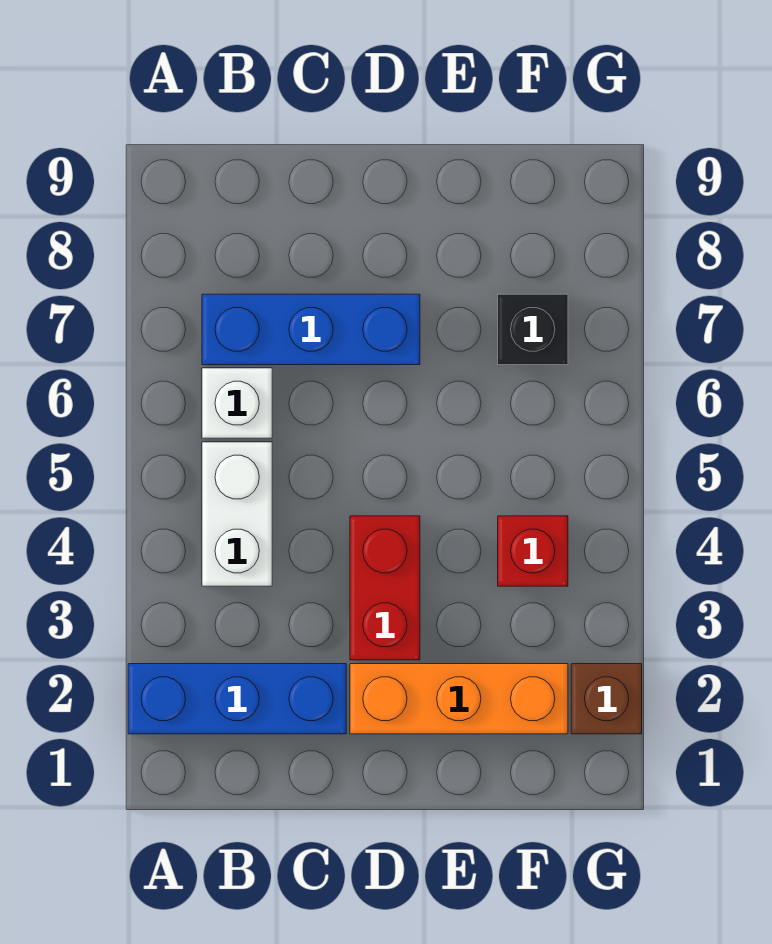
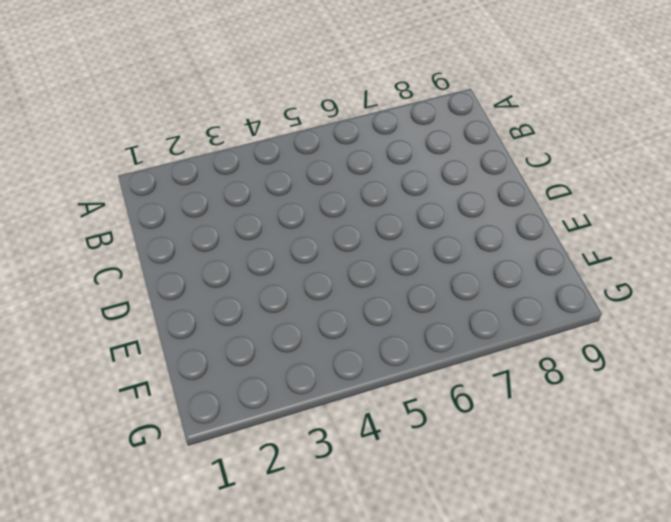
none -> blue 1x3 brick [128,664,346,734]
none -> white 1x2 brick [202,442,272,586]

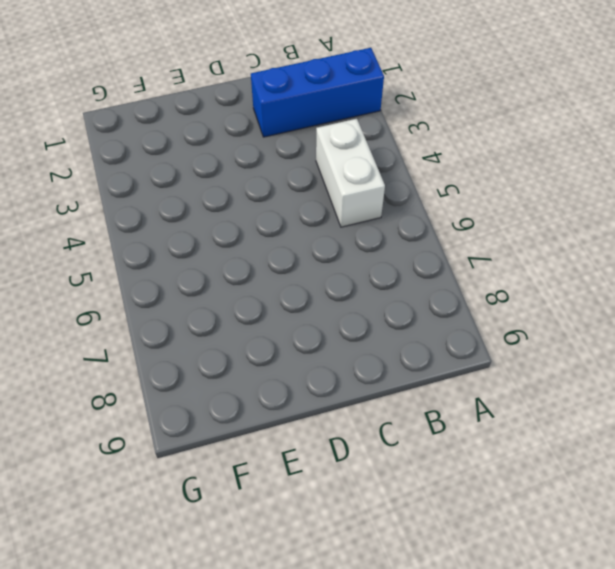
none -> white 1x1 brick [202,368,272,438]
none -> blue 1x3 brick [202,294,420,365]

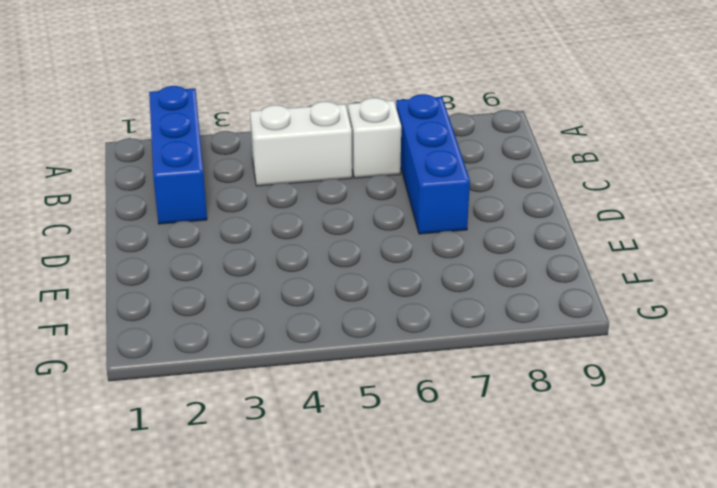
none -> orange 1x3 brick [350,664,568,734]
none -> red 1x2 brick [350,516,420,660]

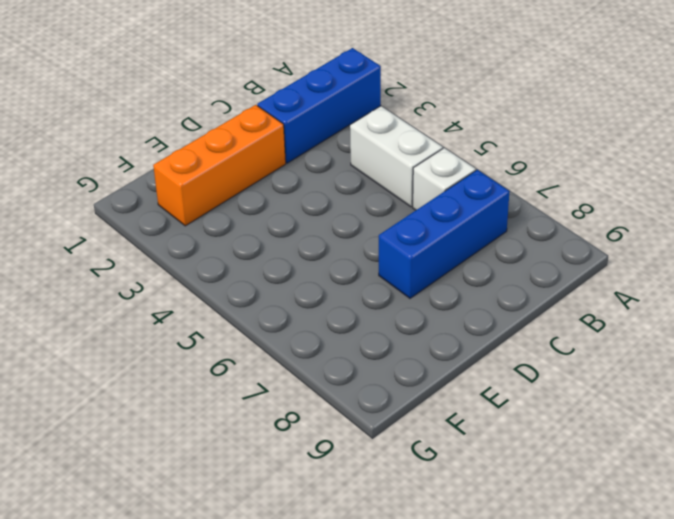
none -> red 1x2 brick [350,516,420,660]
none -> red 1x1 brick [498,516,568,586]

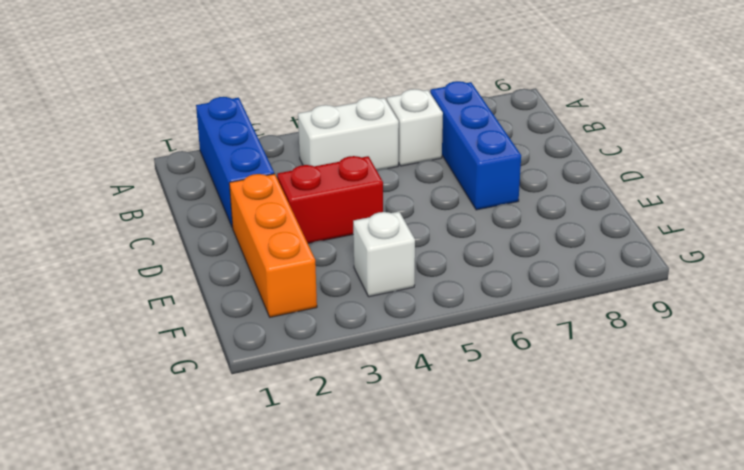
white 1x1 brick [353,212,415,297] -> red 1x1 brick [498,516,568,586]
none -> black 1x1 brick [498,294,568,365]
none -> brown 1x1 brick [571,664,642,734]

